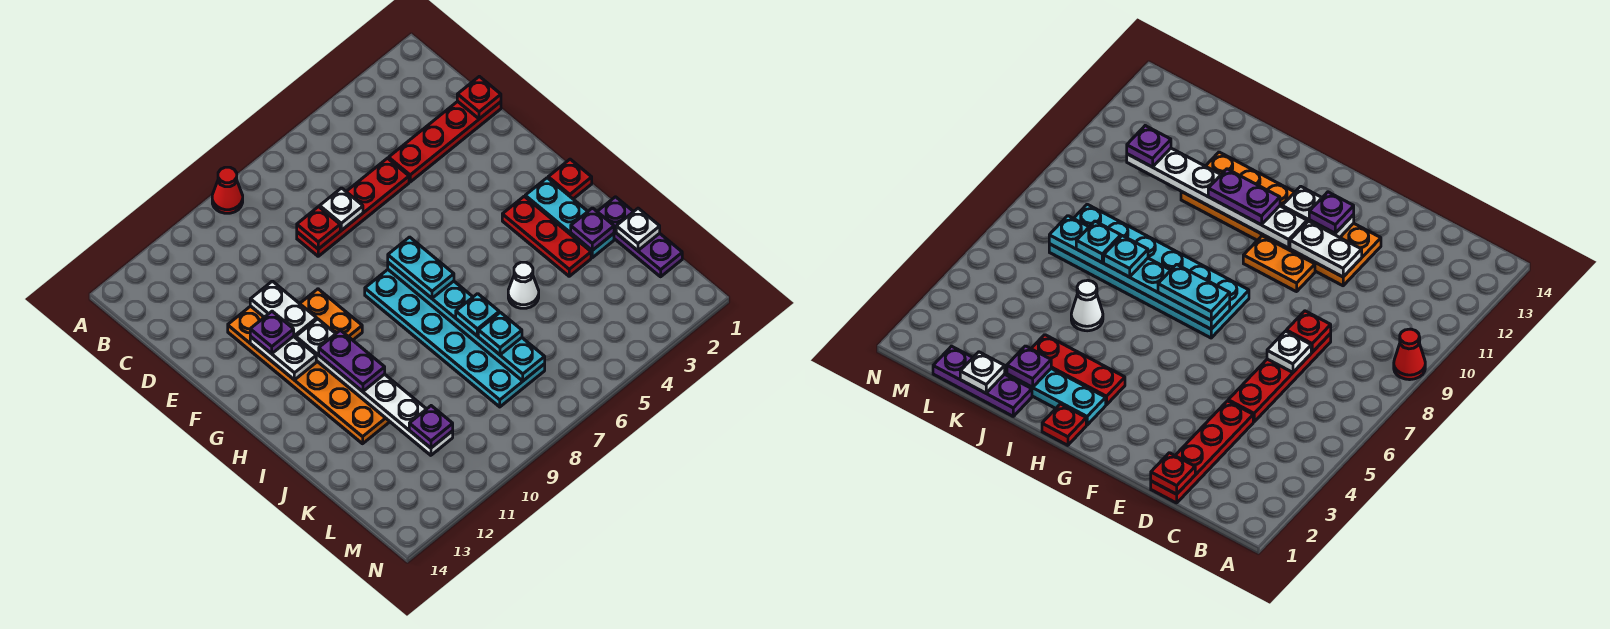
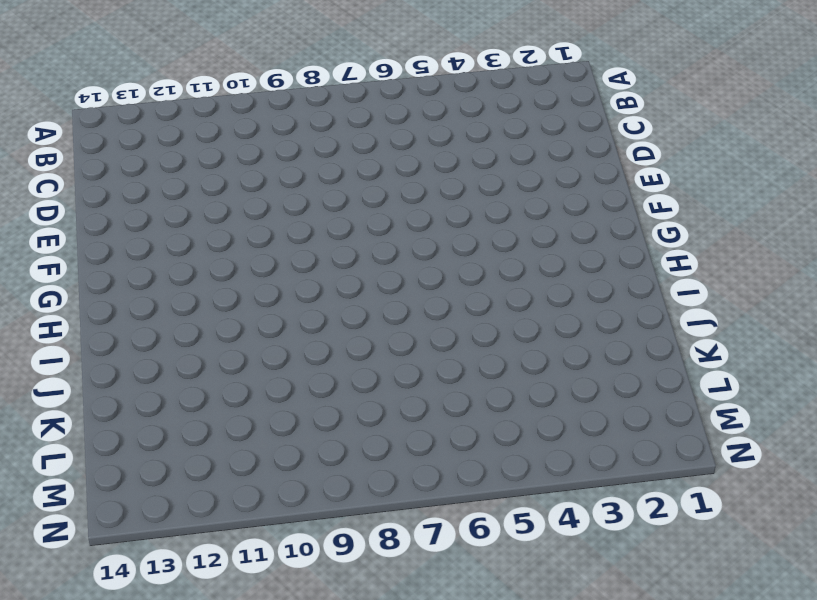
none -> red 1x1 cone [212,167,243,213]
none -> red 1x4 plate [389,101,501,182]
none -> red 1x4 plate [297,158,409,256]

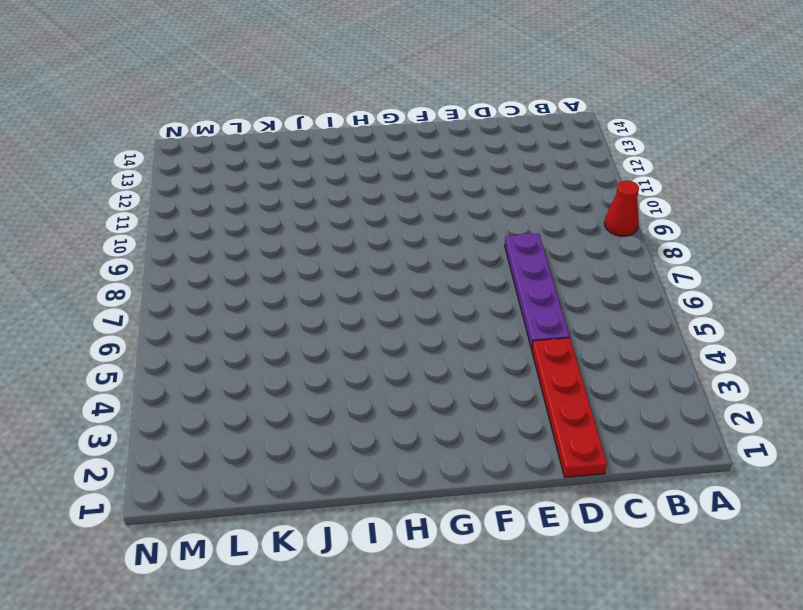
purple 1x4 plate [505,233,570,349] -> red 1x4 plate [297,158,409,256]
none -> orange 2x6 plate [228,306,390,444]
none -> orange 1x2 plate [300,289,362,340]
none -> cyan 2x6 plate [365,270,545,407]

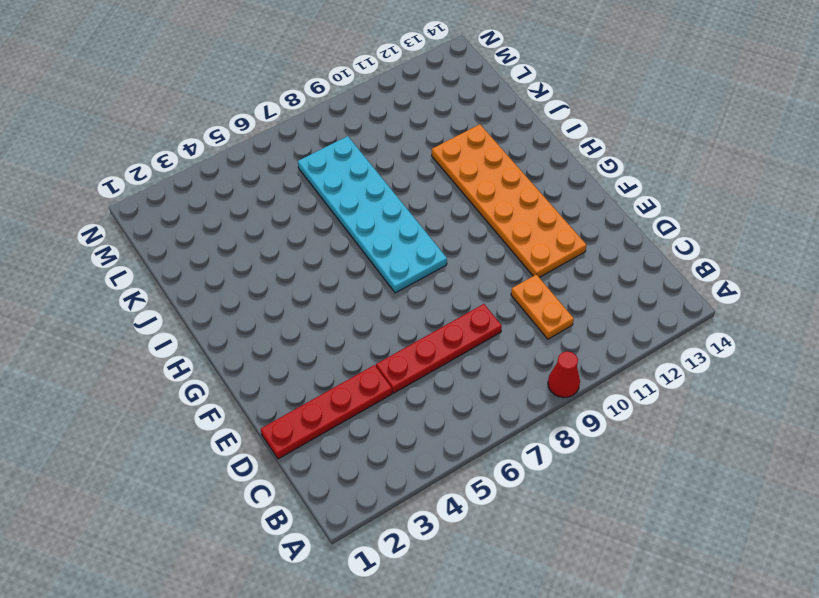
orange 1x2 plate [511,274,574,339] -> orange 1x2 plate moved to [300,289,362,340]
none -> red 1x1 plate [548,159,592,199]
none -> cyan 1x3 plate [525,178,614,258]
none -> red 1x3 plate [502,196,591,276]

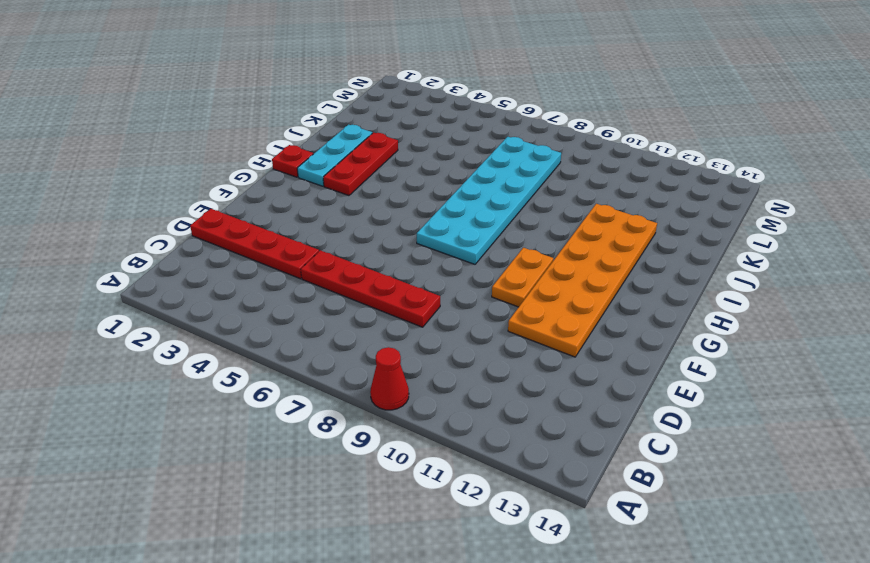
none -> purple 1x3 plate [597,197,682,277]
none -> white 1x1 cone [508,262,539,308]
none -> red 1x1 plate [457,76,501,119]

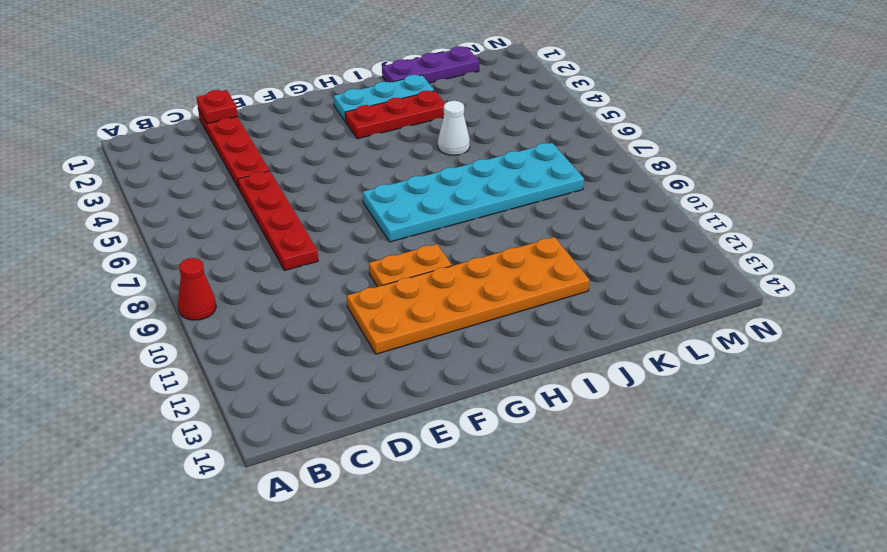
none -> red 1x1 plate [548,159,592,199]
none -> white 1x1 plate [320,188,363,230]
none -> red 1x1 plate [297,207,340,249]

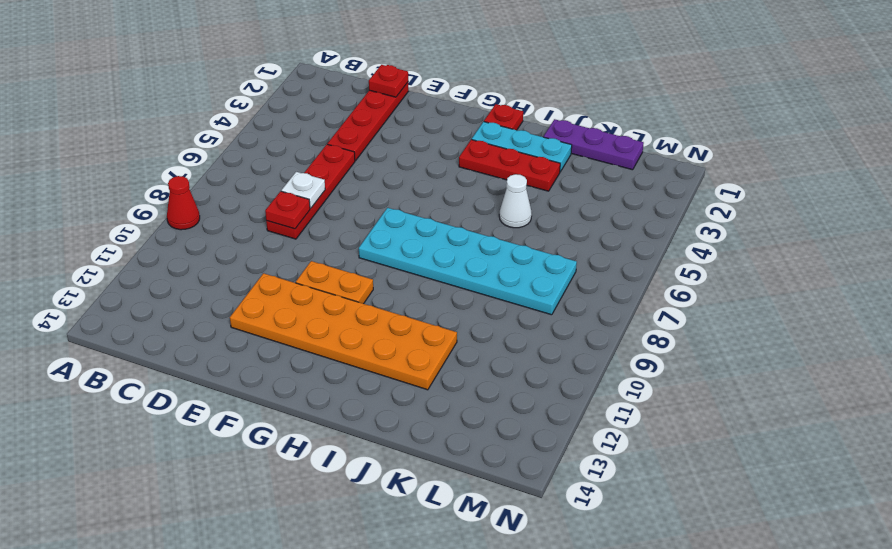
none -> white 1x2 plate [250,281,317,338]
none -> white 1x2 plate [250,336,316,380]
none -> cyan 1x6 plate [388,262,545,381]

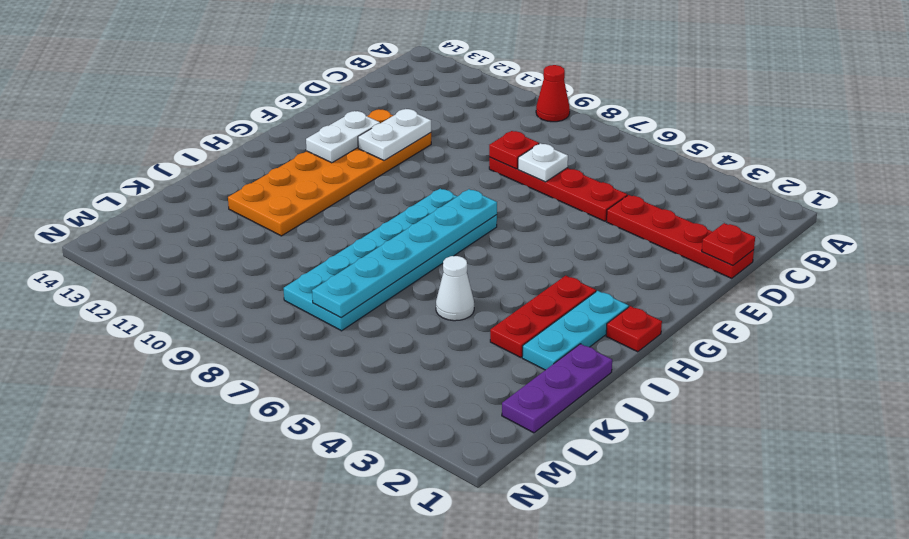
none -> orange 1x2 plate [300,289,362,340]
none -> white 1x6 plate [296,319,453,455]
none -> purple 1x1 plate [571,208,614,250]

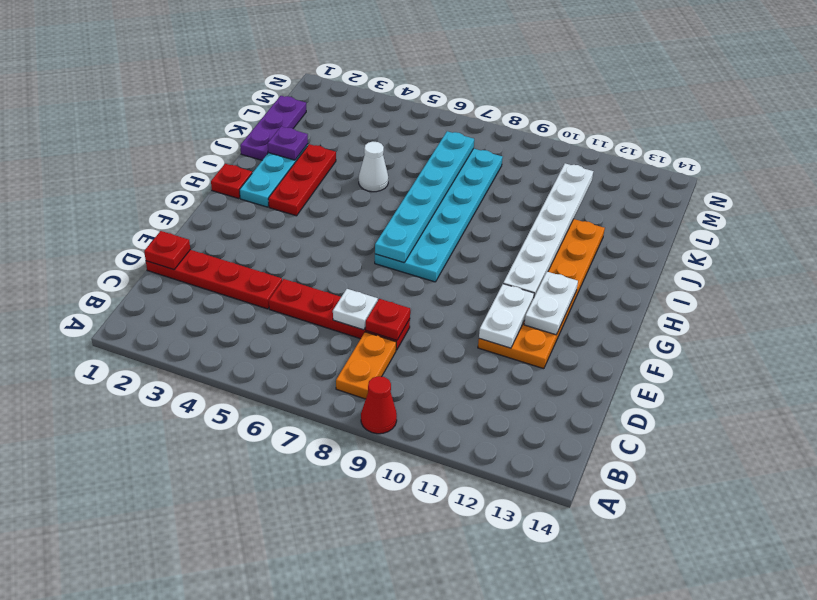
orange 1x2 plate [336,332,396,399] -> orange 1x2 plate moved to [300,289,362,340]
none -> white 1x1 plate [616,208,660,251]
none -> purple 1x1 plate [250,311,294,354]
none -> cyan 1x2 plate [388,237,454,298]

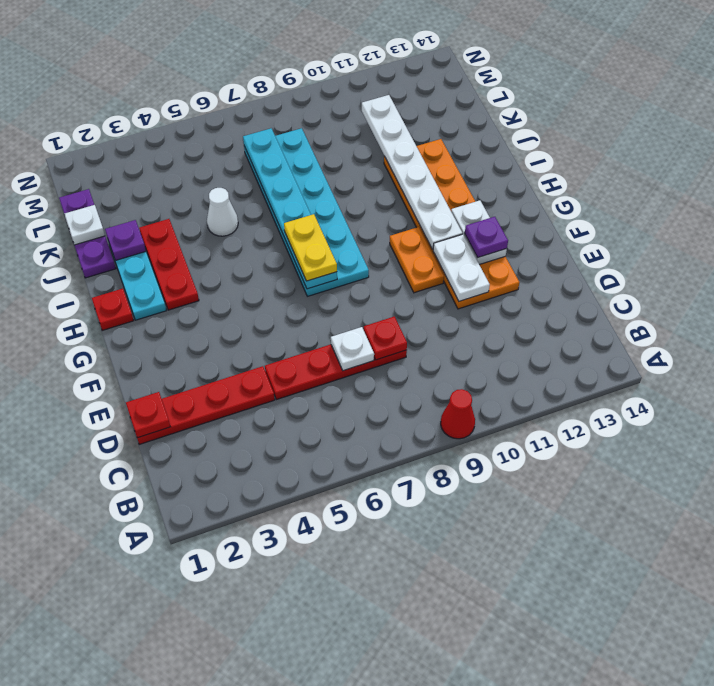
yellow 1x2 plate [284,214,337,281] -> cyan 1x2 plate [388,237,454,298]
none -> purple 1x2 plate [319,330,385,392]
none -> cyan 1x1 plate [456,294,499,336]
none -> cyan 1x1 plate [478,312,522,355]

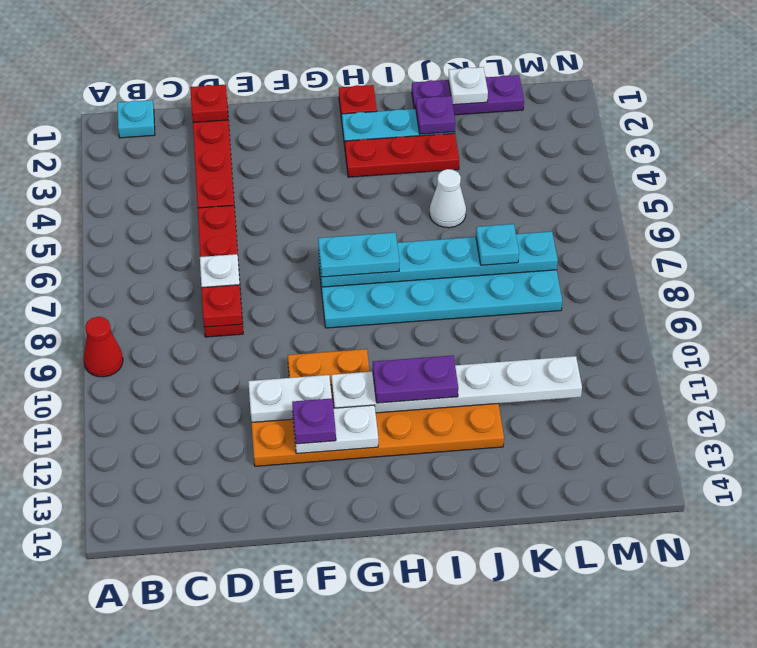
cyan 1x1 plate [117,100,155,138] -> cyan 1x1 plate moved to [456,294,499,336]
none -> purple 1x1 plate [409,406,453,448]

